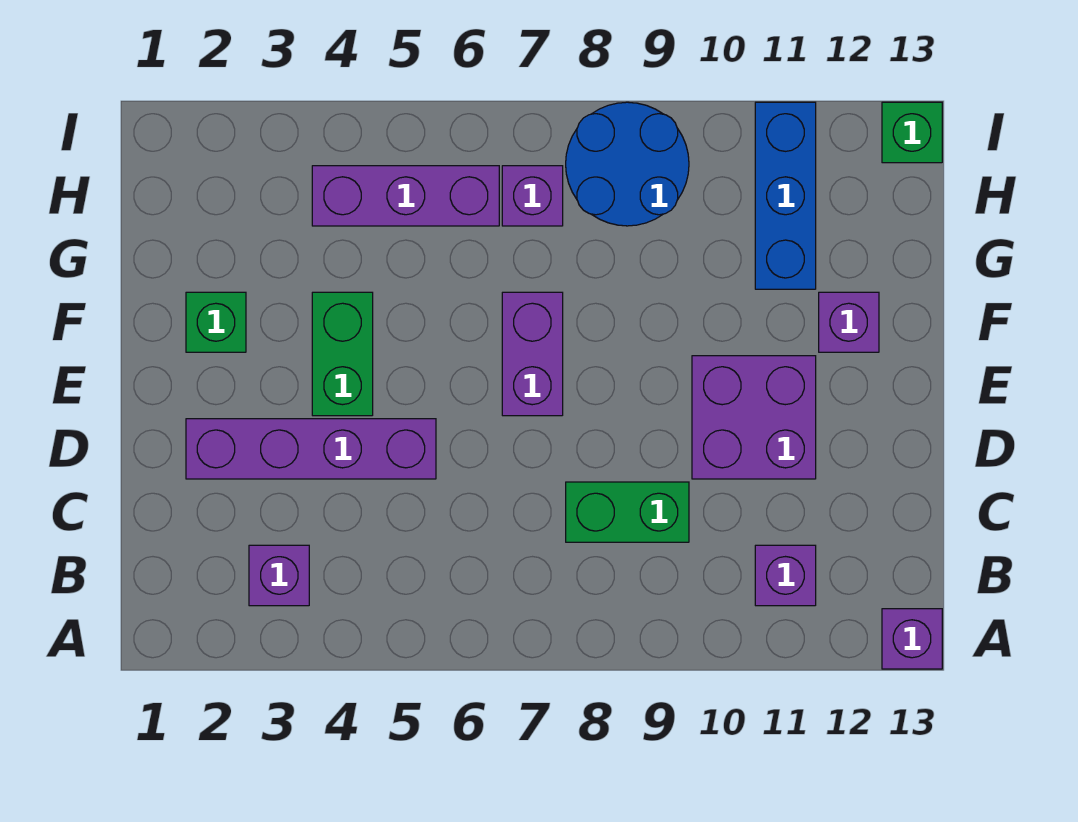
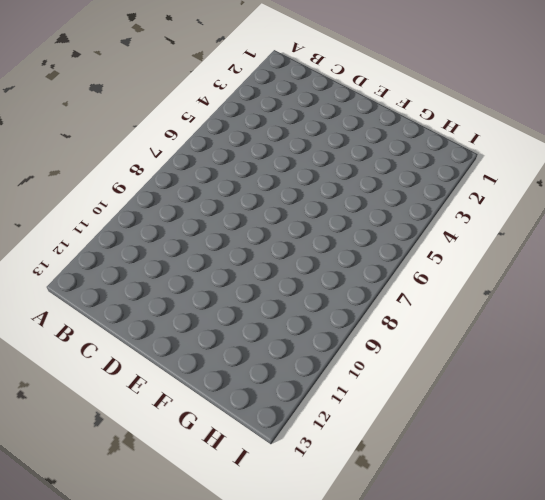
none -> purple 1x1 brick [882,609,942,669]
none -> purple 1x1 brick [249,545,309,606]
none -> purple 1x1 brick [755,545,816,606]

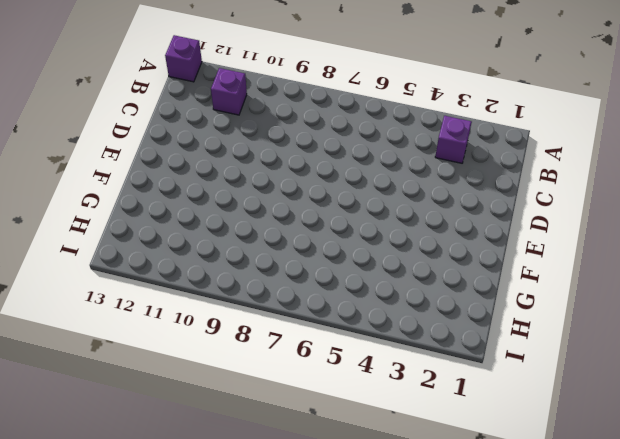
none -> green 1x2 brick [566,482,689,542]
none -> purple 1x4 brick [186,419,436,479]
none -> purple 2x2 brick [692,356,816,479]

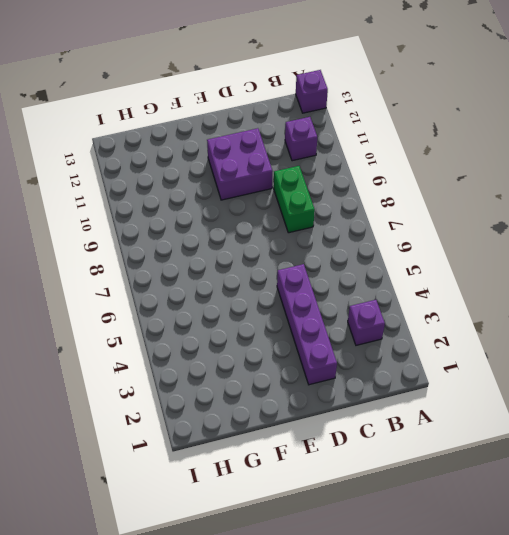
none -> green 1x2 brick [312,292,373,416]
none -> purple 1x2 brick [502,292,563,416]
none -> green 1x1 brick [186,292,246,352]

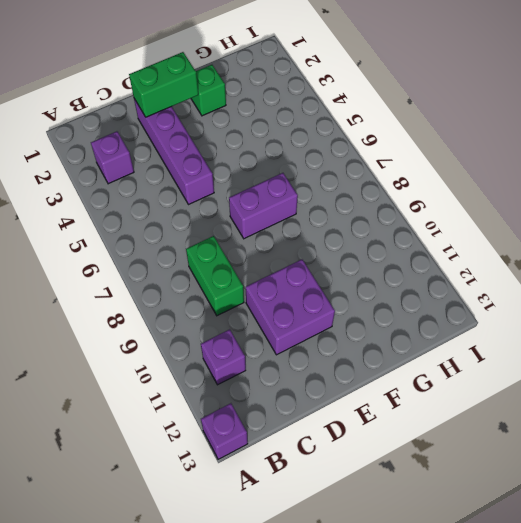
green 1x2 brick [129,52,198,117] -> green 1x2 brick moved to [312,292,373,416]
none -> purple 1x1 brick [819,292,879,352]
none -> blue 1x3 brick [755,102,816,289]
none -> purple 1x3 brick [312,166,499,226]

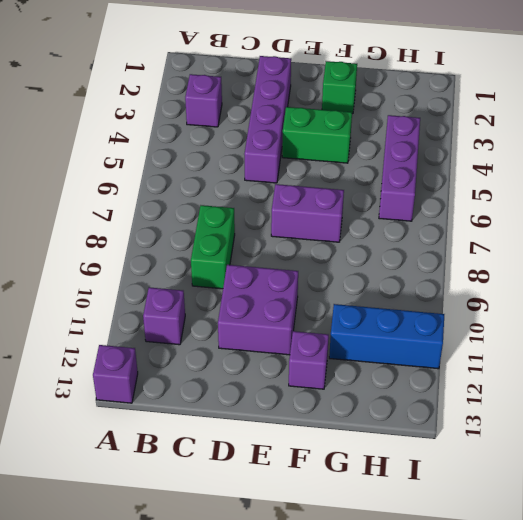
none -> purple 1x1 brick [502,166,563,226]
none -> blue 2x2 round brick [566,102,689,226]
none -> green 1x1 brick [882,102,942,163]

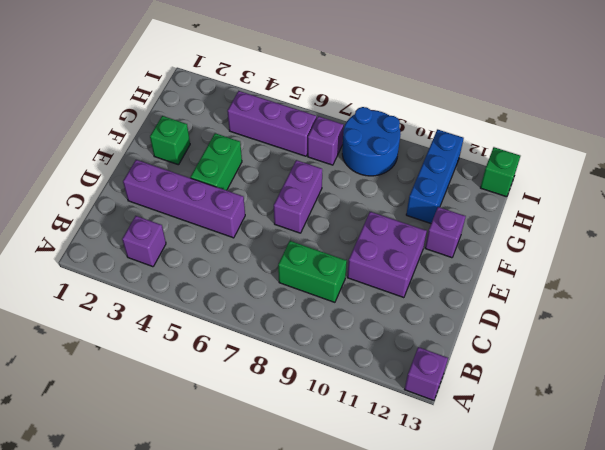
none -> purple 1x1 brick [755,545,816,606]

